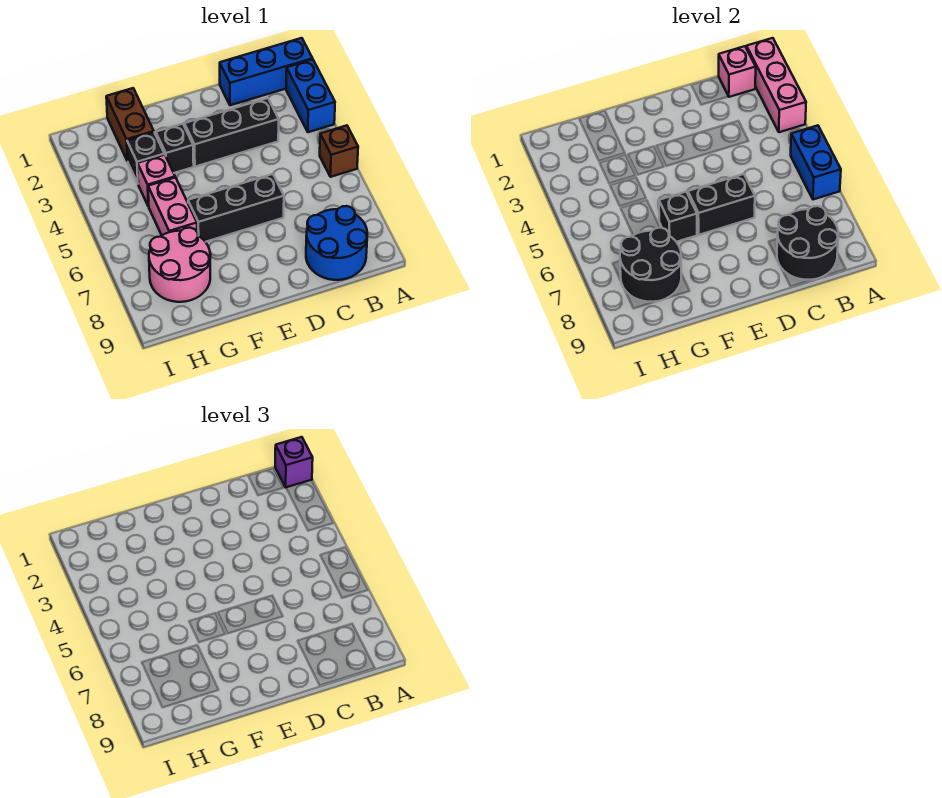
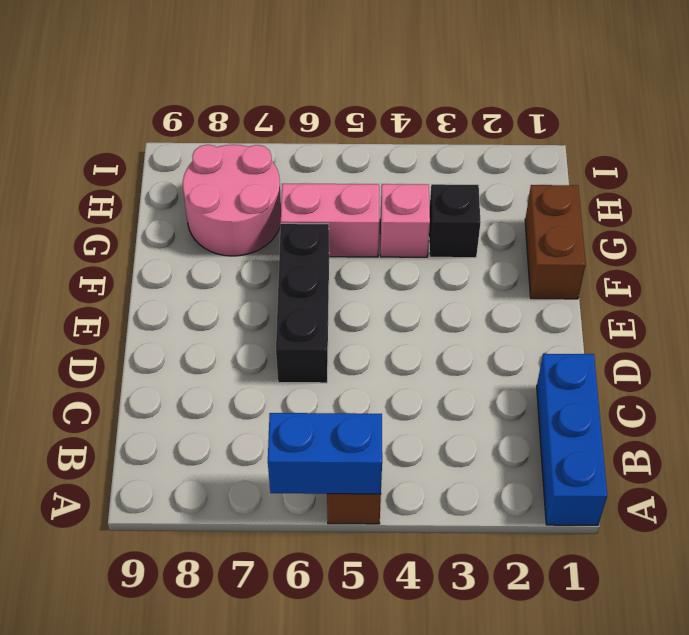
brown 1x2 brick [525,185,586,299] -> brown 1x2 brick turned to [106,88,154,161]
none -> blue 1x2 brick [286,60,335,132]
none -> blue 2x2 round brick [306,206,367,280]
none -> black 1x3 brick [184,98,279,167]

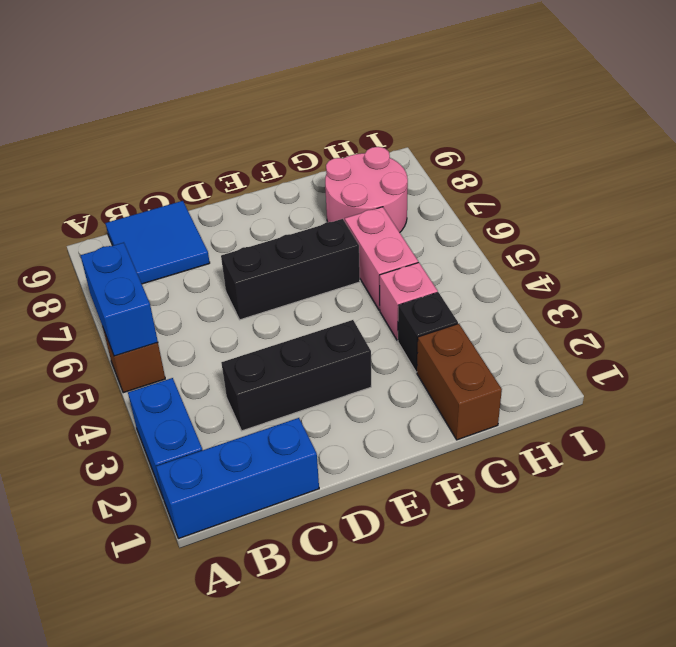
blue 2x2 tile [105,201,210,284] -> blue 2x2 round brick [306,206,367,280]
none -> black 1x1 brick [156,124,194,173]
none -> pink 1x3 brick [746,38,806,132]
none -> pink 1x1 brick [719,46,756,97]

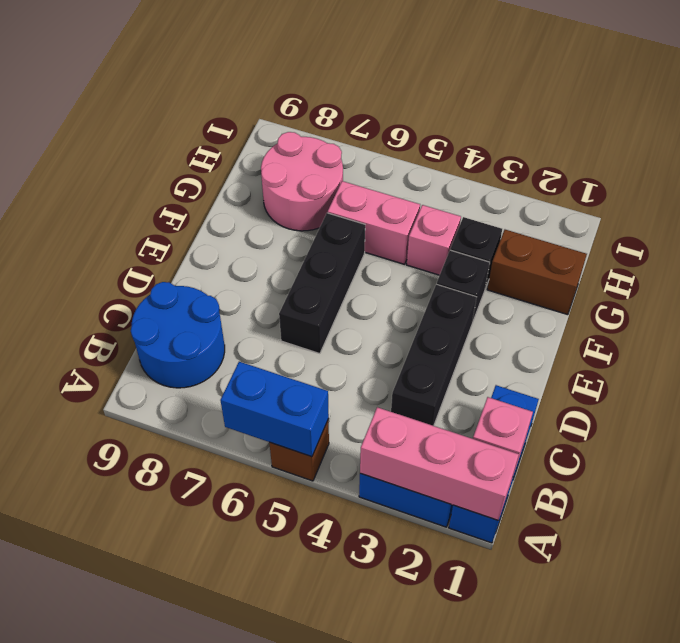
none -> black 2x2 round brick [777,206,838,280]
none -> black 1x2 brick [688,174,755,235]
none -> black 1x1 brick [659,192,697,242]

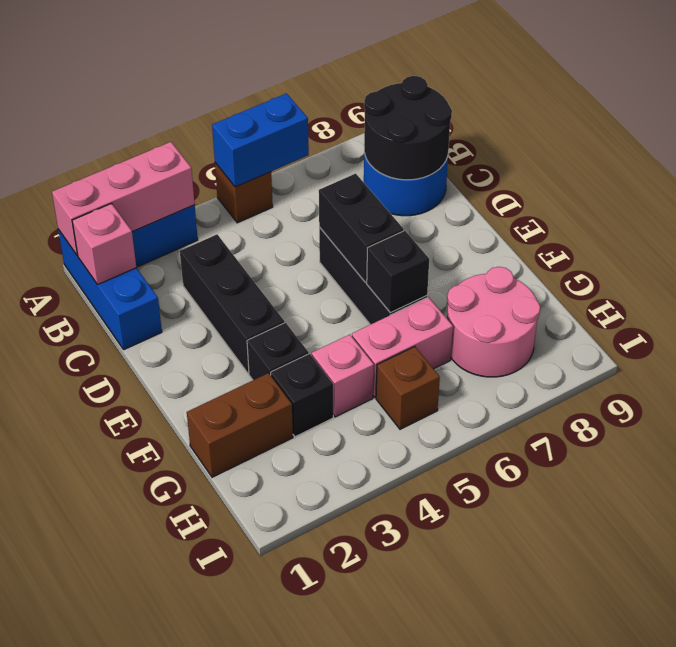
brown 1x1 brick [376,347,440,429] -> none
none -> black 2x2 round brick [620,228,681,302]
none -> purple 1x1 brick [275,437,313,487]

